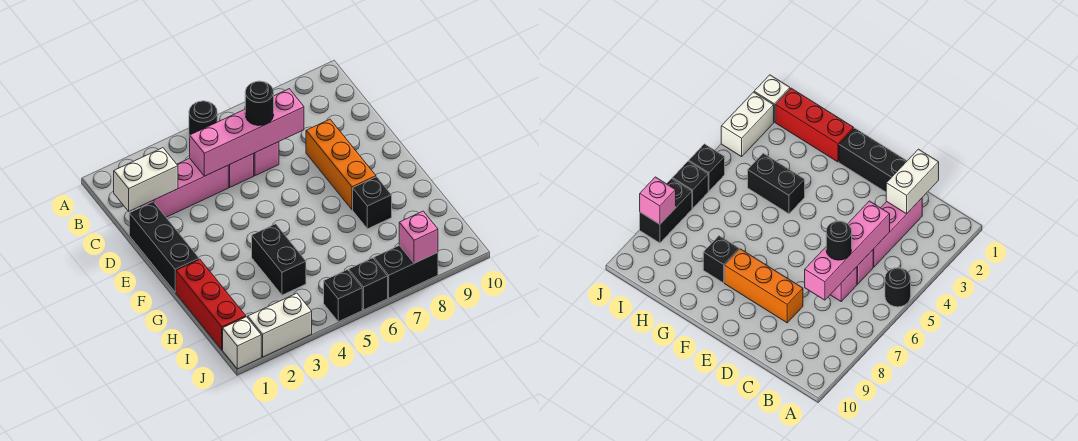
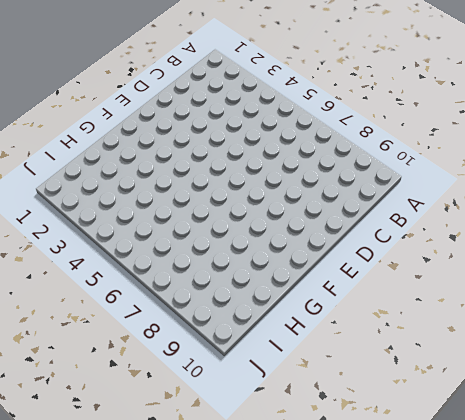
none -> black 1x1 round brick [189,101,217,137]
none -> pink 1x3 brick [140,158,228,217]
none -> pink 1x1 brick [228,154,254,187]

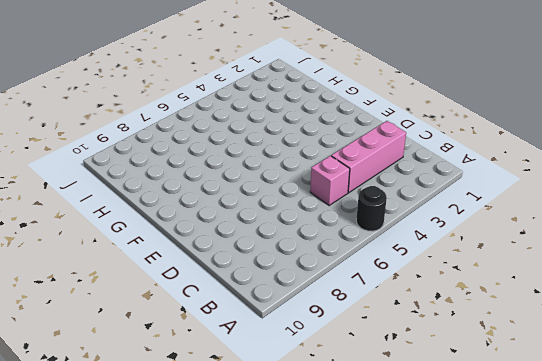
none -> pink 1x1 brick [254,142,279,176]
none -> black 1x3 brick [129,202,199,292]
none -> orange 1x3 brick [306,119,376,210]

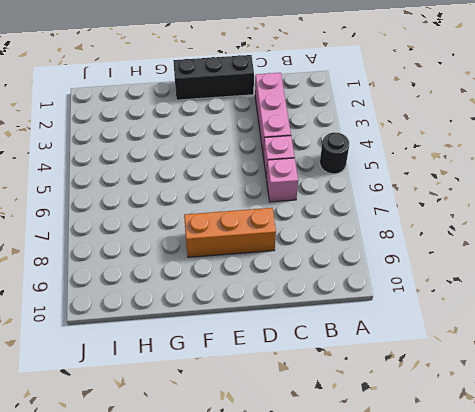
none -> red 1x3 brick [176,259,246,350]
none -> black 1x2 brick [252,224,306,295]
none -> black 1x1 brick [353,177,392,229]

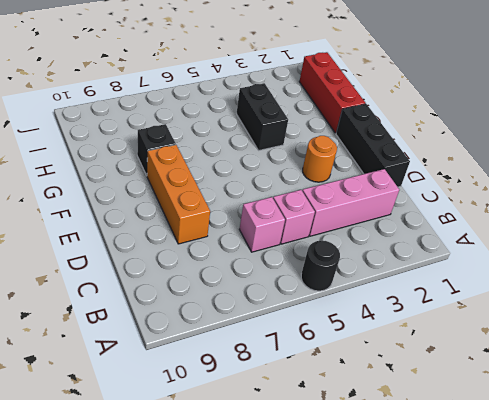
orange 1x1 round brick [303,136,337,182] -> none
none -> white 1x1 brick [223,317,261,369]
none -> white 1x2 brick [248,293,312,357]
none -> black 1x1 brick [324,270,362,322]

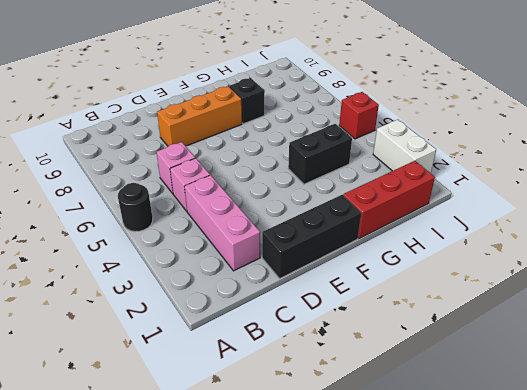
red 1x1 brick [339,92,379,139] -> black 1x1 brick [324,270,362,322]
none -> white 1x1 brick [223,317,261,369]
none -> black 1x1 brick [349,258,388,310]
none -> black 1x2 brick [374,245,438,298]

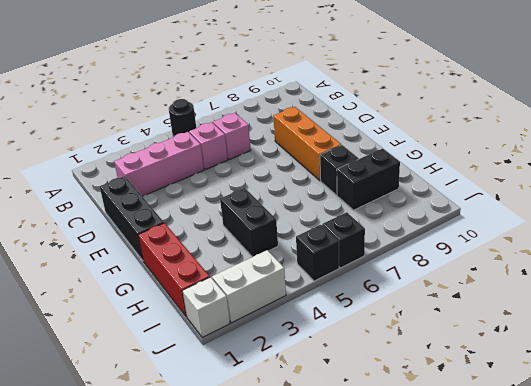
black 1x2 brick [337,149,400,210] -> black 1x2 brick moved to [374,245,438,298]
none -> white 1x2 brick [114,148,178,211]
none -> pink 1x4 brick [190,89,304,176]
none -> pink 1x1 brick [399,211,438,263]

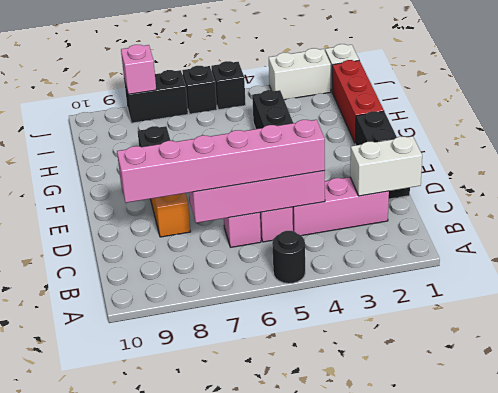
pink 1x6 brick [117,120,325,203] -> black 1x1 round brick [245,81,274,126]

